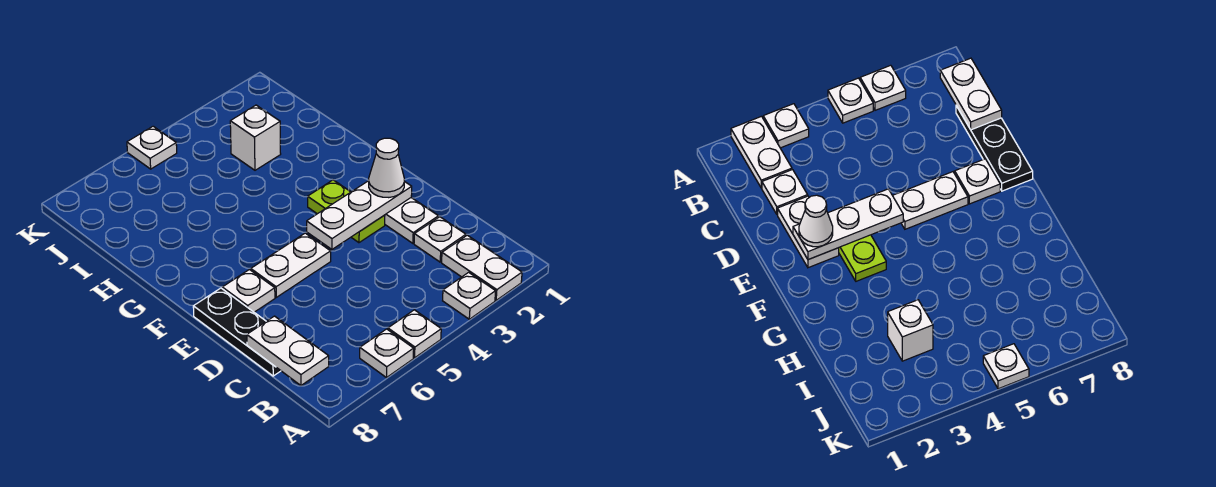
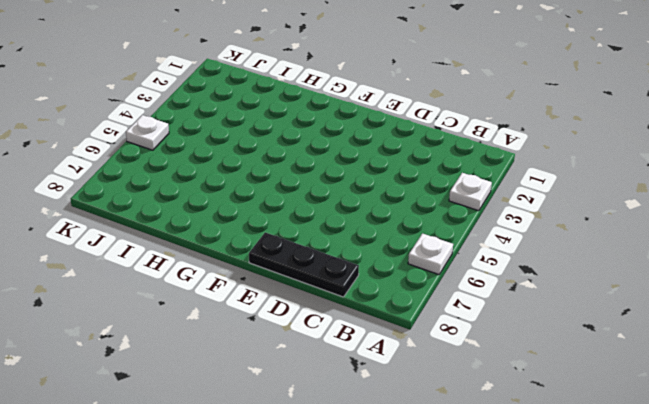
none -> white 1x2 plate [442,235,522,300]
none -> white 1x1 plate [388,310,441,358]
none -> white 1x1 plate [414,217,466,262]

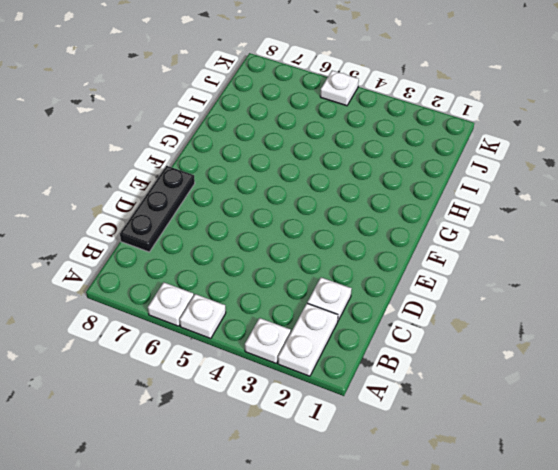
none -> white 1x2 plate [385,198,438,243]
none -> lime 1x2 plate [308,180,385,243]
none -> white 1x2 plate [251,233,331,297]

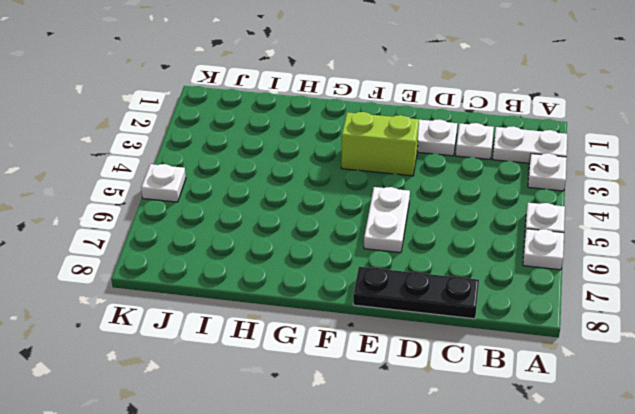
lime 1x2 brick [341,112,419,176] -> lime 1x2 plate [308,180,385,243]
none -> white 1x1 plate [222,270,275,312]
none -> white 1x1 brick [230,105,281,170]
none -> white 1x2 plate [247,316,329,385]

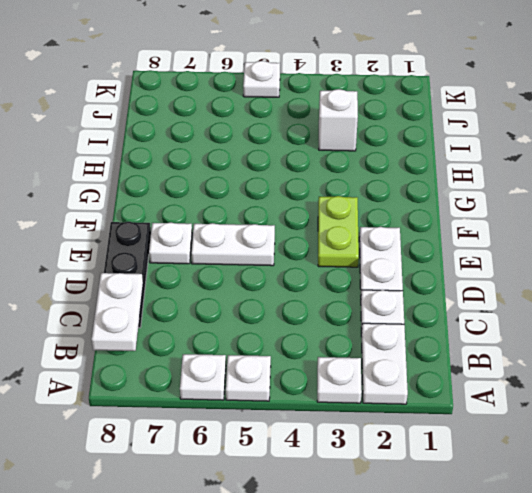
none -> white 1x3 plate [307,181,412,249]
none -> white 1x1 cone [369,138,404,198]

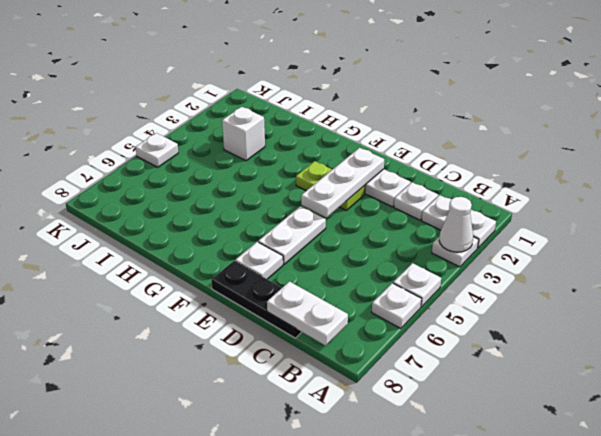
white 1x1 cone [439,197,473,252] -> white 1x1 cone moved to [369,138,404,198]

